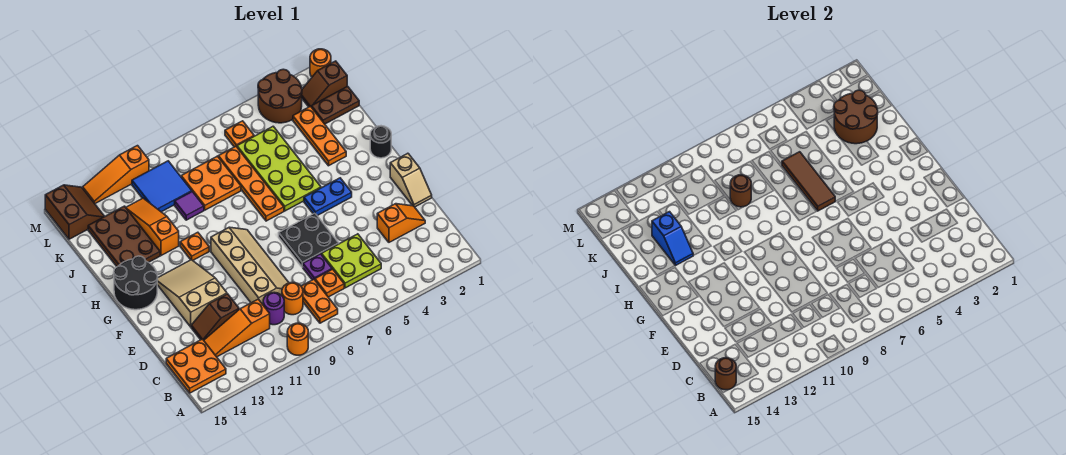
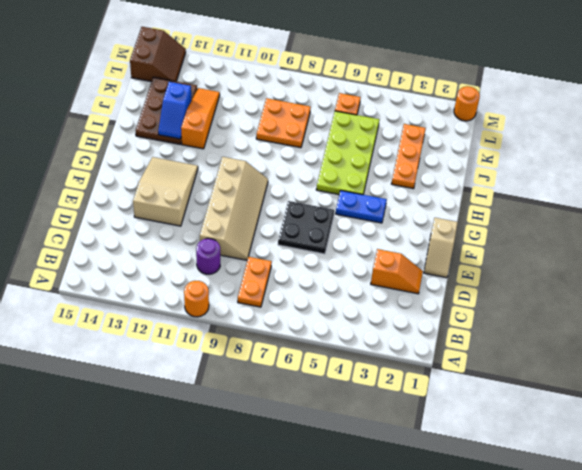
none -> orange 2x2 plate [166,339,226,393]
none -> lime 2x2 plate [322,234,381,288]
none -> orange 1x1 plate [315,269,344,297]
none -> orange 1x1 round brick [282,283,303,315]

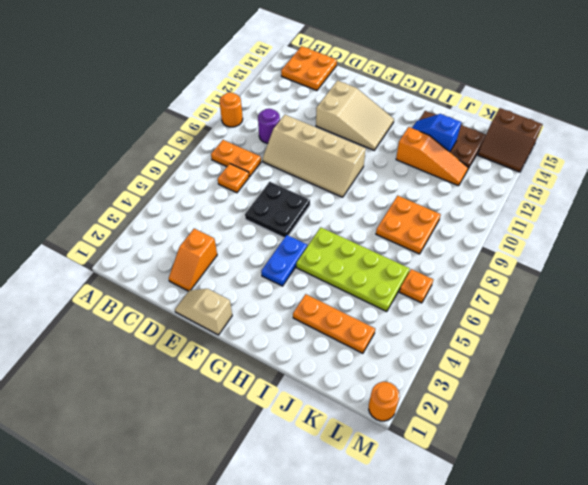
none -> lime 2x2 plate [322,234,381,288]
none -> orange 1x1 round brick [282,283,303,315]
none -> orange 1x3 slope [204,299,270,357]
none -> purple 1x1 plate [303,254,332,280]

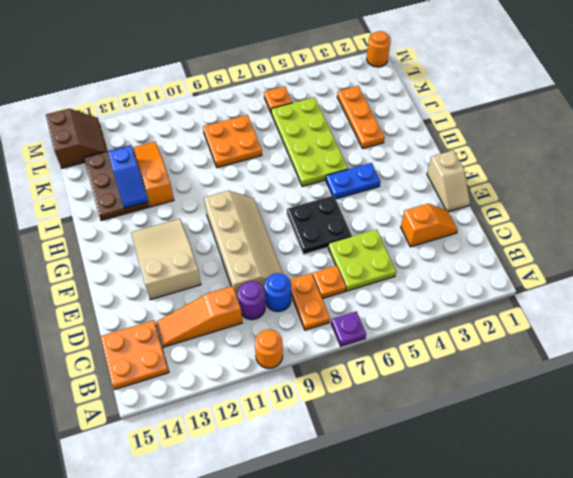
purple 1x1 plate [331,311,366,346] -> purple 1x1 plate moved to [303,254,332,280]
blue 1x1 round brick [265,273,291,312] -> orange 1x1 round brick [282,283,303,315]
none -> brown 1x2 slope [191,294,239,340]
none -> black 2x2 round brick [114,256,158,310]
none -> black 1x1 round brick [370,126,391,158]
none -> orange 1x4 plate [218,146,284,221]

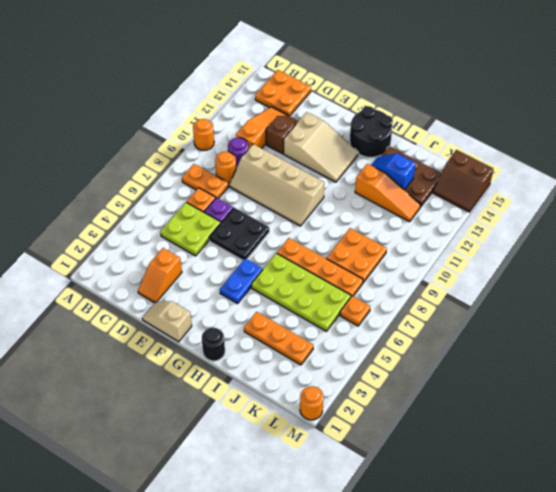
none -> orange 1x1 plate [180,232,209,260]
none -> purple 1x1 tile [175,192,204,220]
none -> brown 1x2 plate [311,86,359,124]
none -> blue 2x2 tile [132,161,192,212]

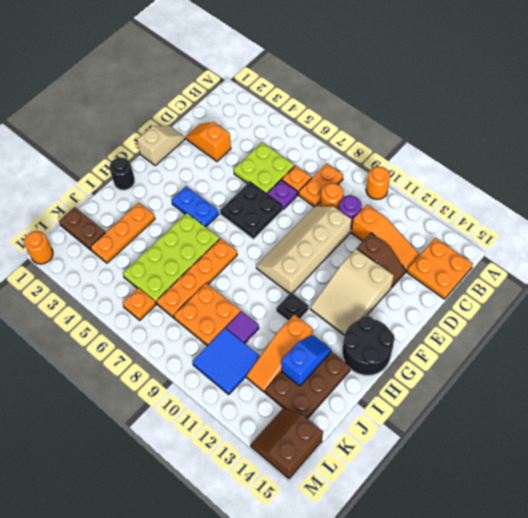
black 1x1 plate [276,292,309,320] -> orange 1x1 plate [180,232,209,260]
none -> brown 1x2 slope [302,61,347,107]
none -> brown 2x2 round brick [258,69,302,123]
none -> orange 1x3 slope [83,146,149,204]
none -> brown 1x1 round brick [715,358,736,390]

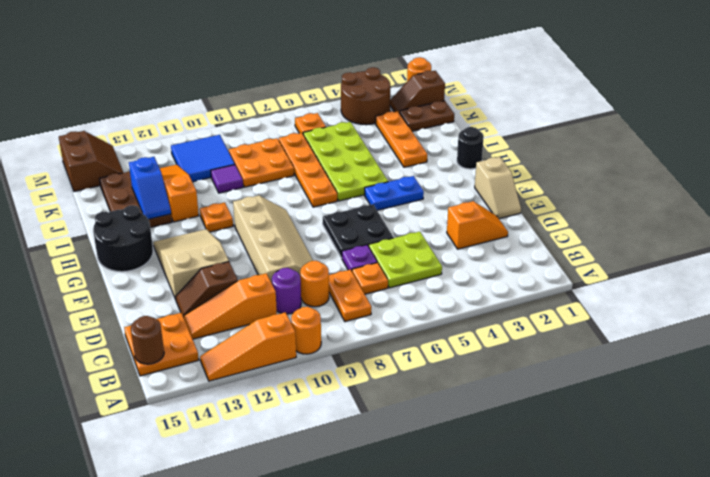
orange 1x3 slope [200,312,296,381] -> orange 1x3 slope moved to [83,146,149,204]
none -> brown 1x3 tile [782,152,835,211]
none -> brown 2x2 round brick [834,90,878,144]
none -> brown 1x1 round brick [730,175,751,207]

